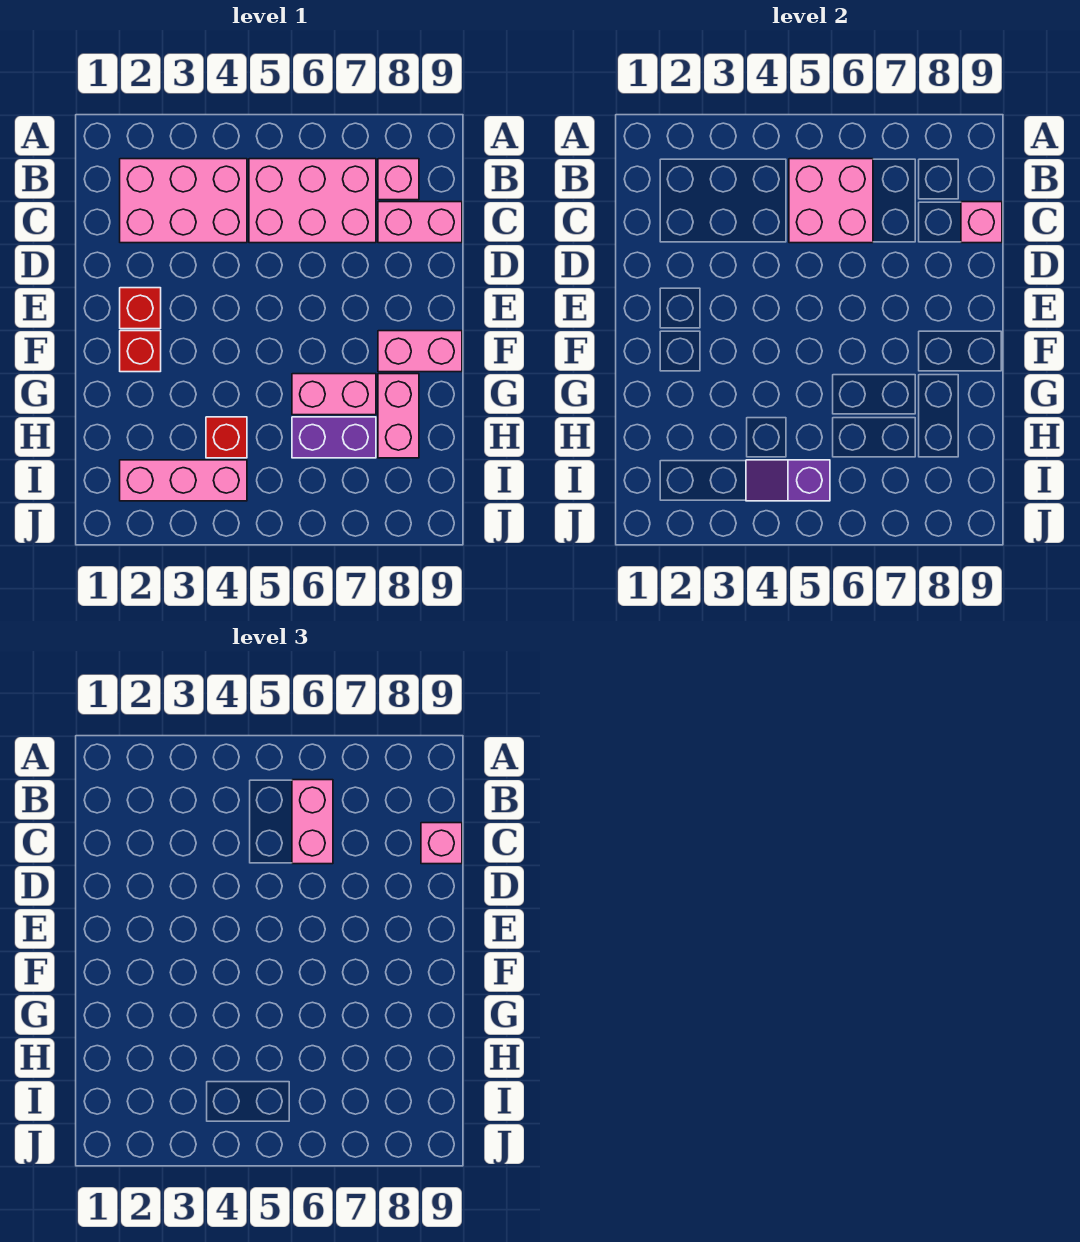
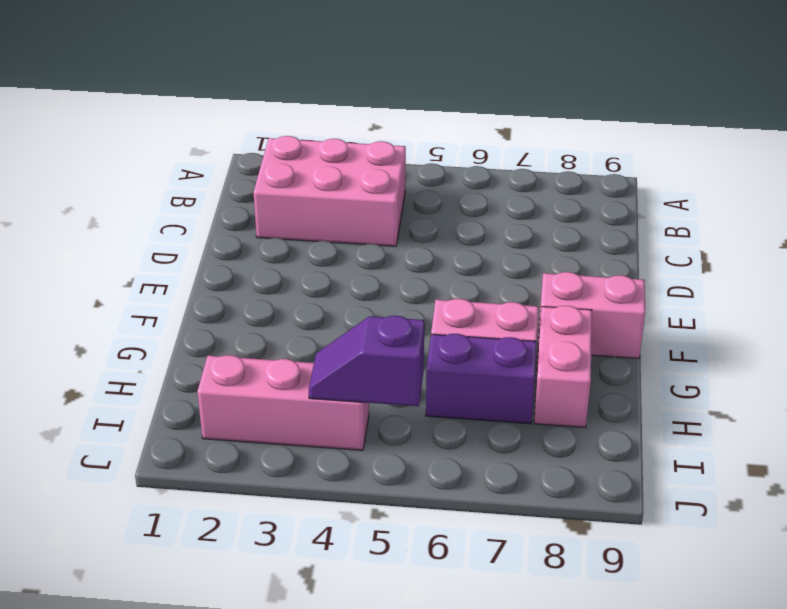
none -> pink 2x3 brick [249,159,376,243]
none -> pink 1x1 brick [378,159,419,200]
none -> pink 1x2 brick [378,202,462,243]

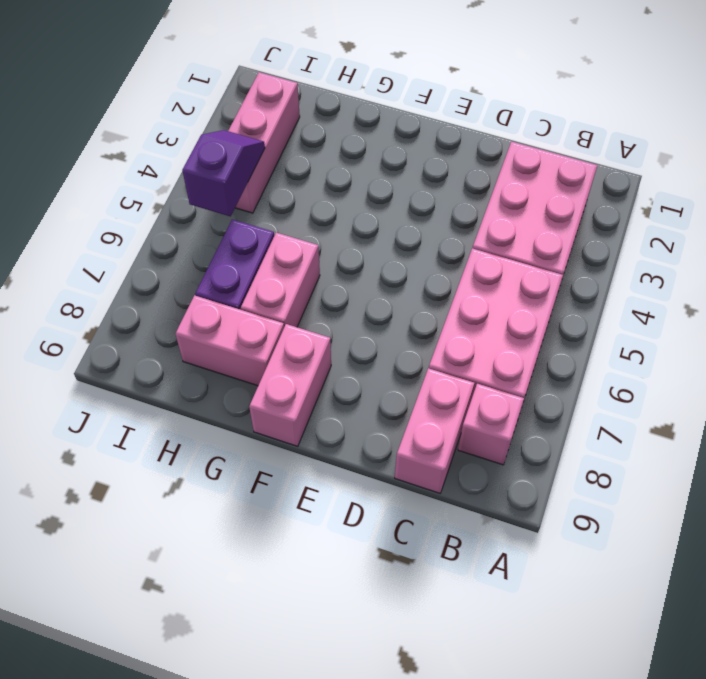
none -> red 1x1 brick [120,288,161,329]
none -> red 1x1 brick [120,331,161,372]
none -> red 1x1 brick [206,417,247,458]

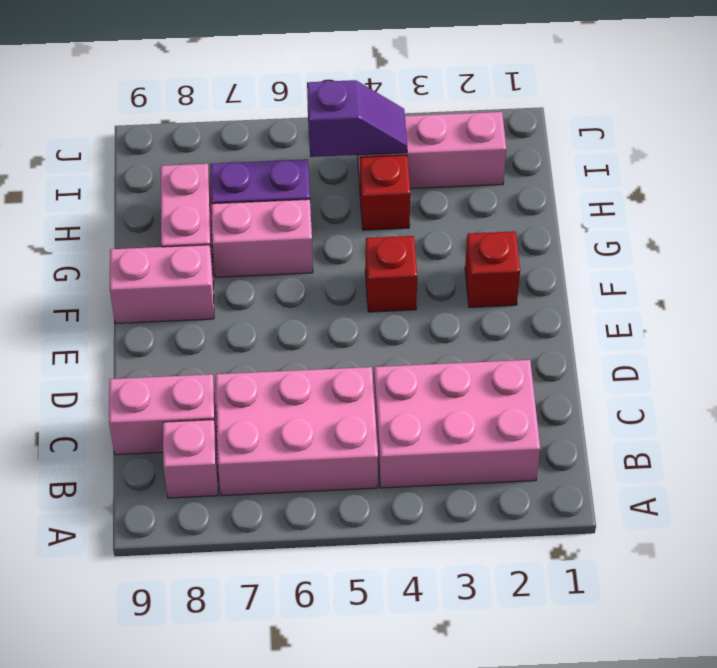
red 1x1 brick [365,236,417,312] -> red 1x1 brick moved to [120,288,161,329]
none -> pink 2x2 brick [789,159,873,243]
none -> pink 1x1 brick [961,202,1002,243]
none -> pink 1x2 brick [292,780,333,864]

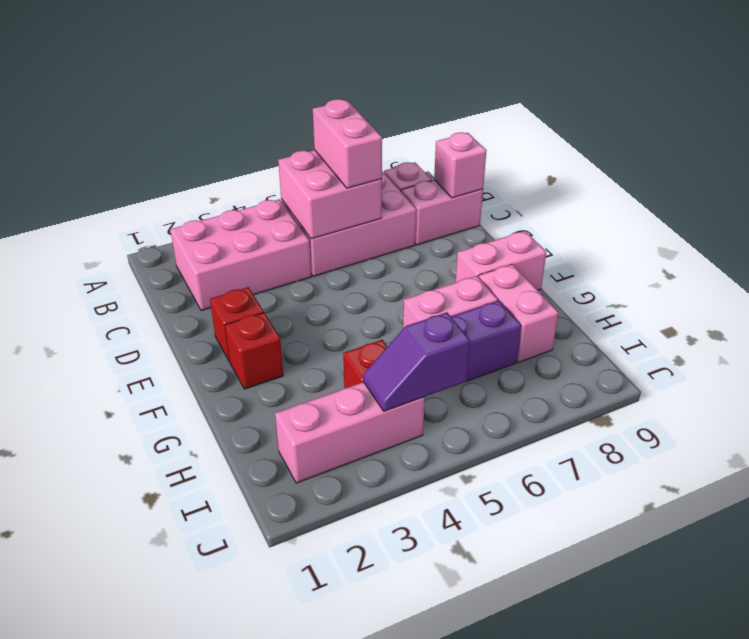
none -> pink 1x1 brick [421,823,462,864]

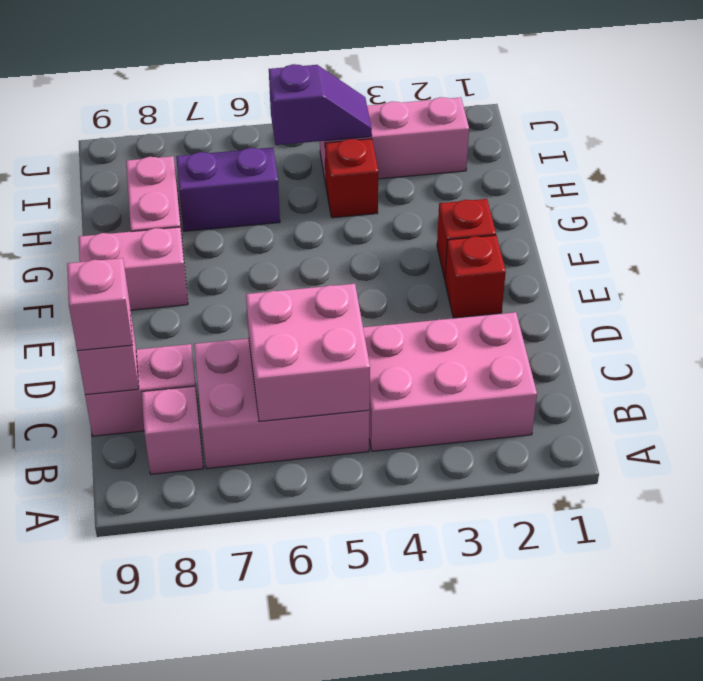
none -> pink 1x2 brick [292,374,376,415]
none -> pink 1x2 brick [292,780,333,864]

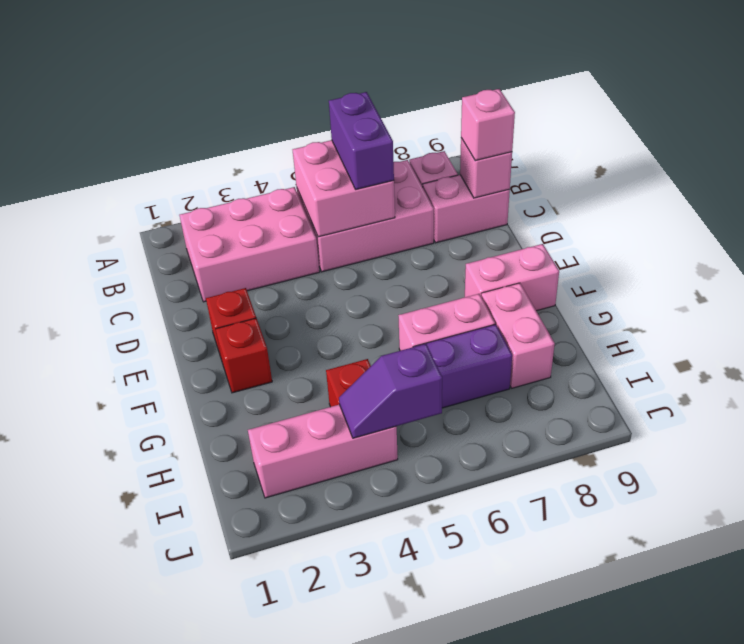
purple 1x2 brick [329,92,394,189] -> pink 1x2 brick [292,780,333,864]

